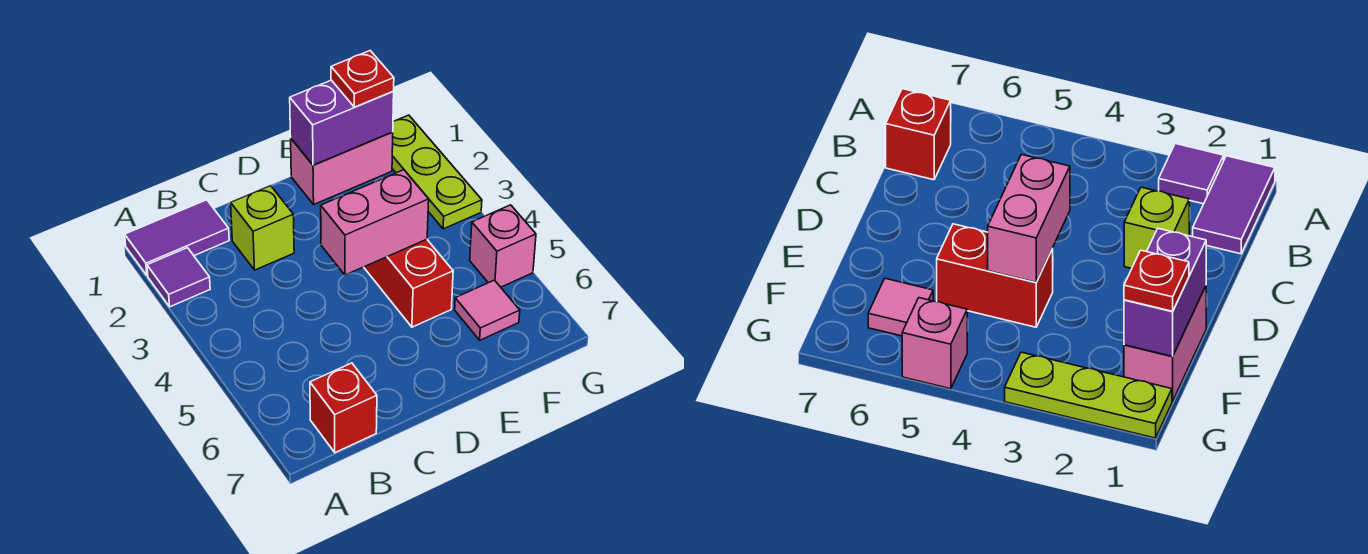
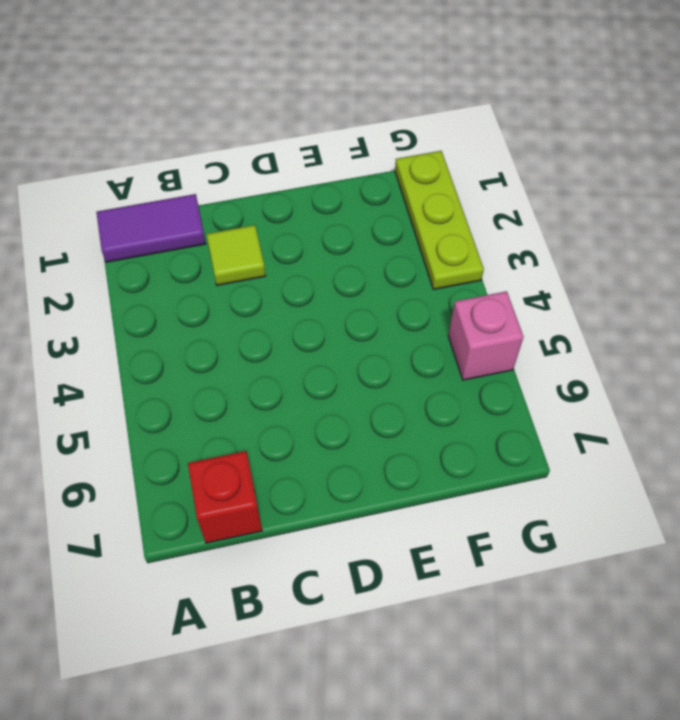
lime 1x1 tile [206,225,266,285] -> lime 1x1 brick [231,186,294,270]
none -> purple 1x1 tile [147,248,210,307]
none -> pink 1x2 brick [291,132,393,204]
none -> red 1x2 brick [364,239,453,327]

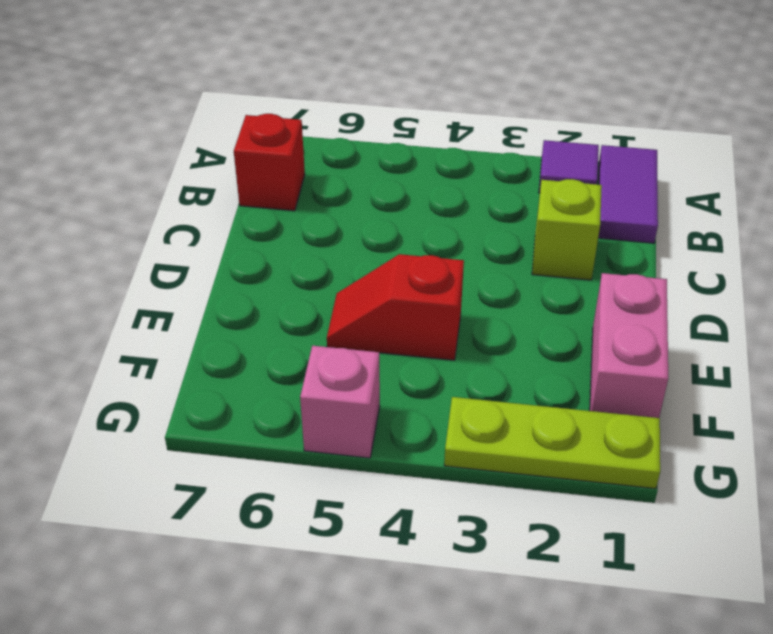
red 1x2 slope [327,254,464,360] -> red 1x2 brick [364,239,453,327]
none -> pink 1x1 tile [455,280,520,340]
none -> pink 1x2 brick [321,170,429,275]
none -> purple 1x2 brick [290,80,394,165]

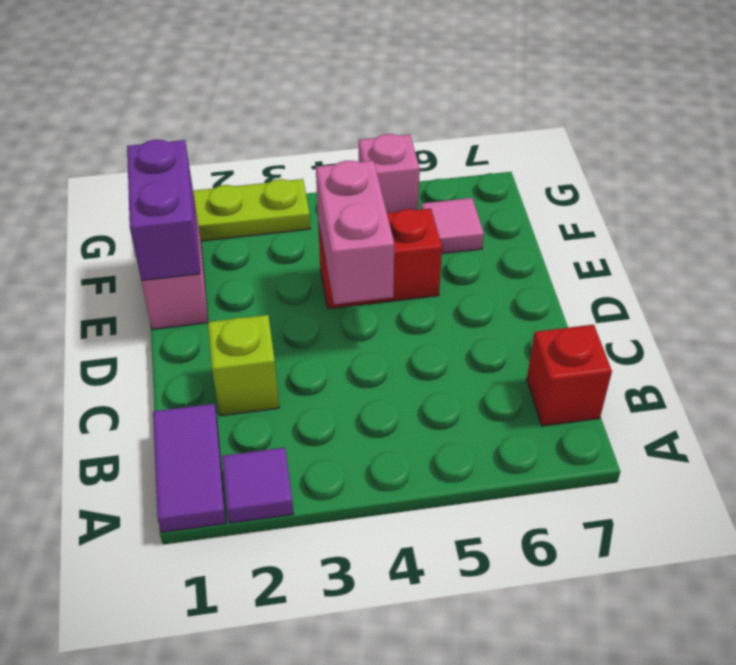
none -> red 1x1 plate [331,51,394,107]

